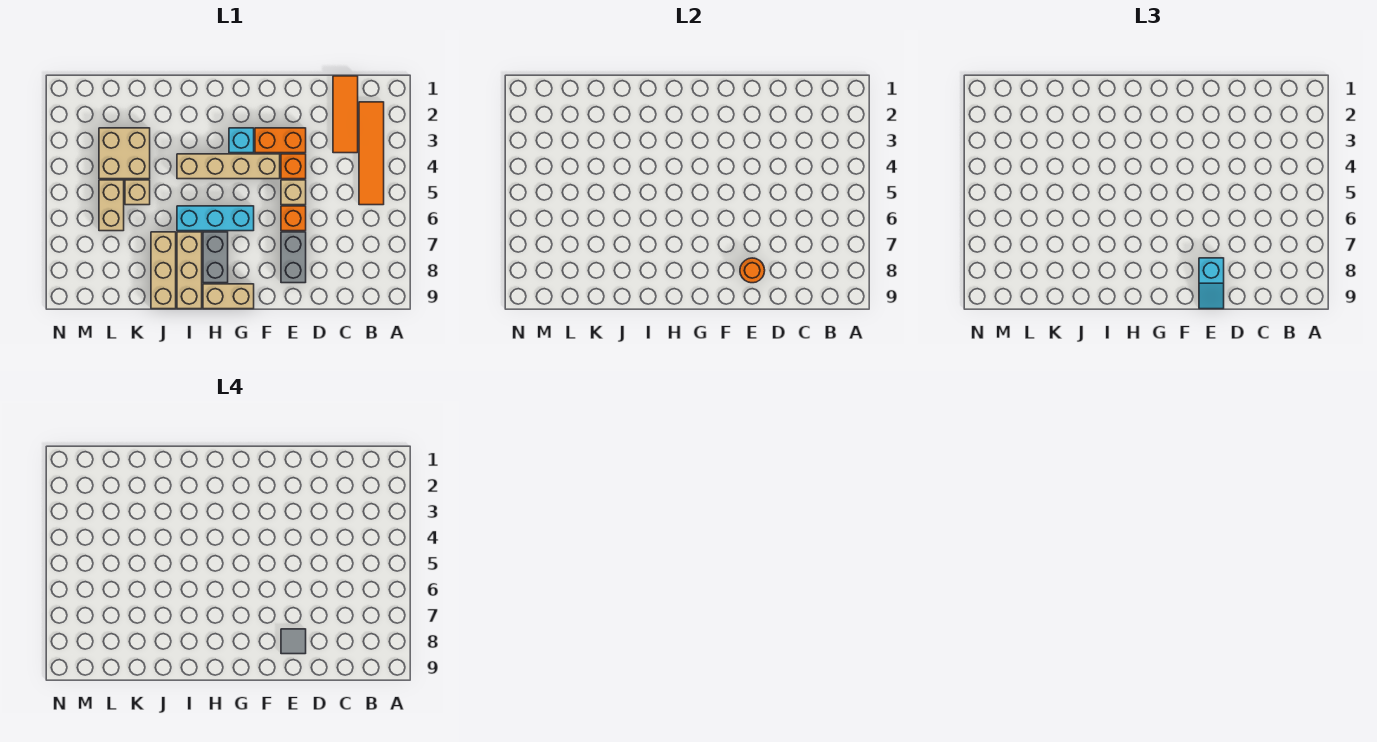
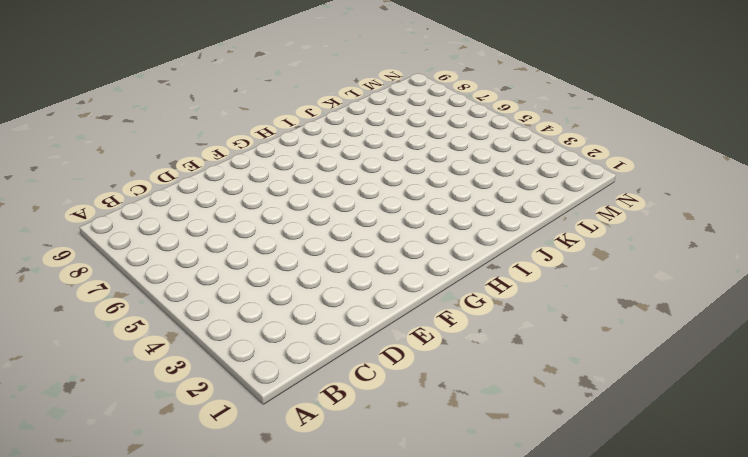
none -> orange 1x4 tile [359,102,384,205]
none -> orange 1x3 tile [333,76,358,153]
none -> orange 1x2 brick [255,128,306,153]

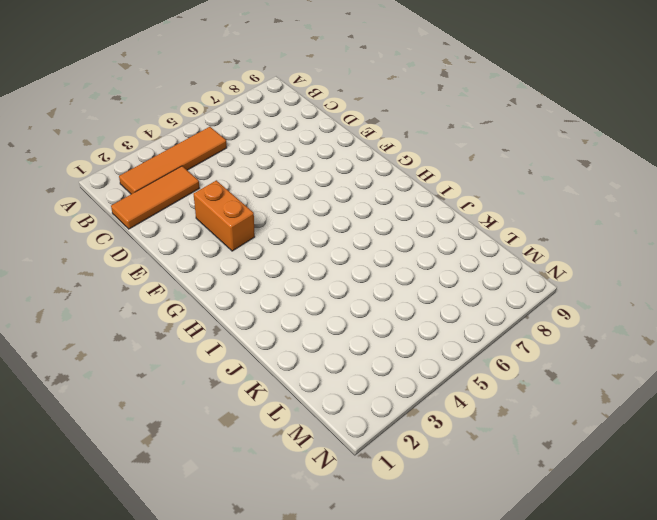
none -> orange 1x1 brick [281,154,306,179]
none -> tan 1x1 brick [281,180,306,205]
none -> orange 1x1 brick [281,206,306,231]

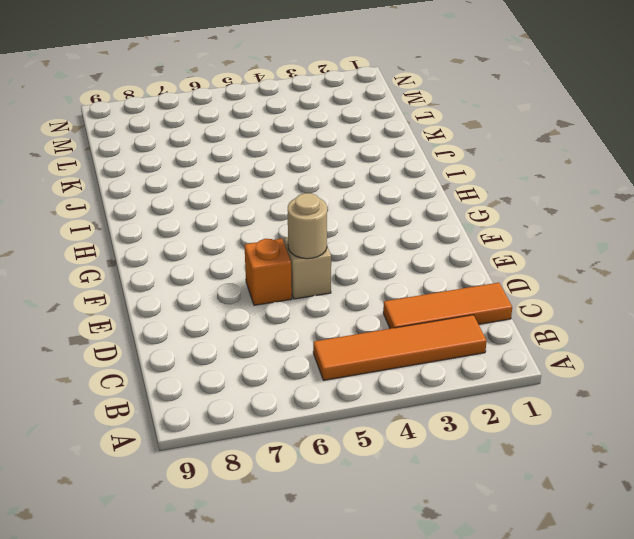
tan 1x1 round brick [288,193,327,259] -> none
none -> orange 1x2 brick [255,128,306,153]
none -> orange 1x1 brick [281,154,306,179]
none -> grey 1x2 brick [281,232,306,283]

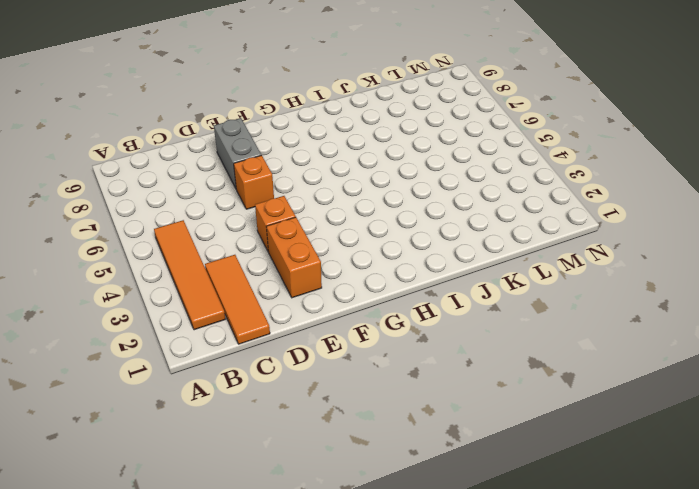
orange 1x2 brick [266,217,322,298] -> orange 1x2 brick turned to [255,128,306,153]
none -> tan 1x1 brick [281,180,306,205]
none -> tan 1x4 brick [177,154,280,179]
none -> cyan 1x1 brick [229,128,254,153]

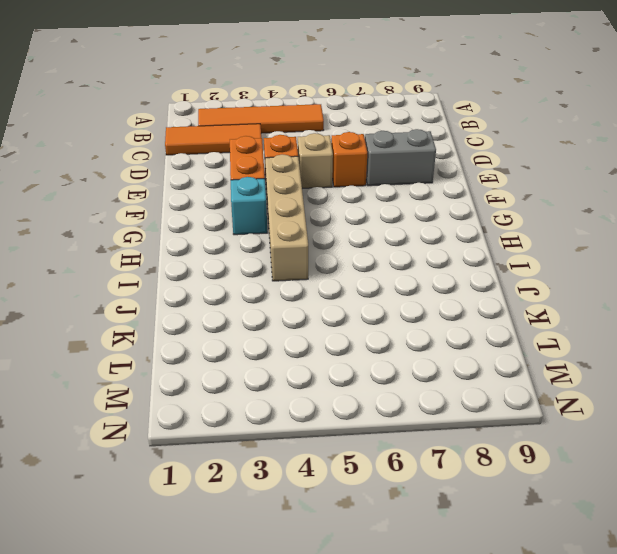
none -> cyan 1x3 brick [177,206,254,231]
none -> tan 1x2 brick [203,284,254,309]
none -> grey 1x2 brick [203,232,228,283]

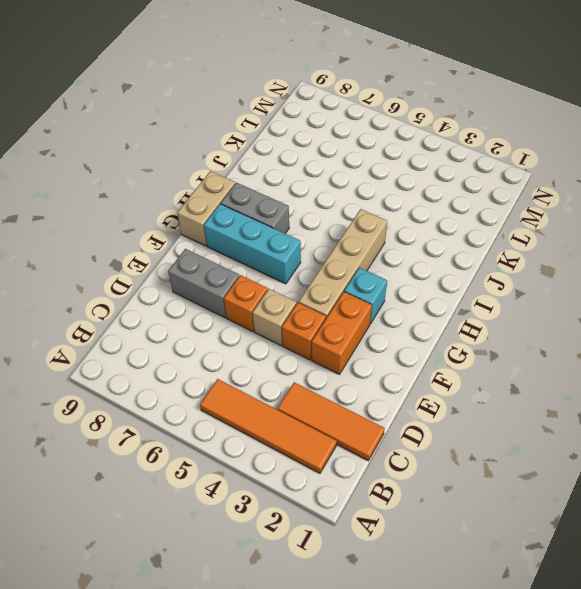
cyan 1x3 brick [204,204,301,284] -> cyan 1x3 brick turned to [177,206,254,231]
none -> tan 1x3 brick [177,232,202,309]
none -> tan 1x3 brick [151,232,176,309]
none -> tan 2x2 brick [99,128,150,179]

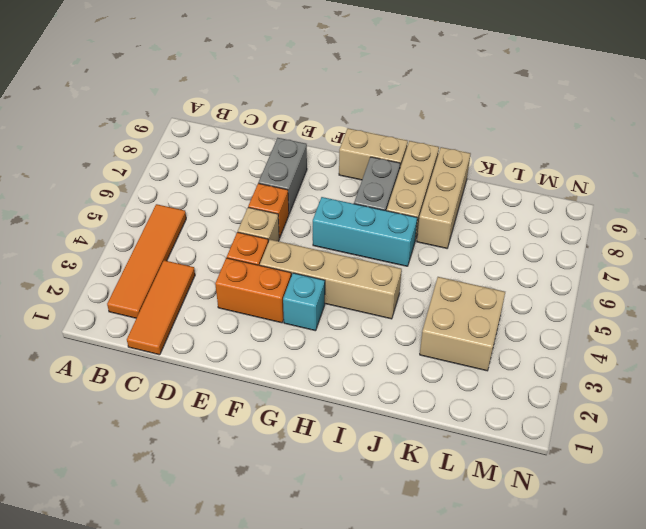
none -> tan 1x1 brick [125,180,150,205]
none -> tan 1x2 brick [99,180,124,231]
none -> orange 1x1 round brick [740,258,765,283]

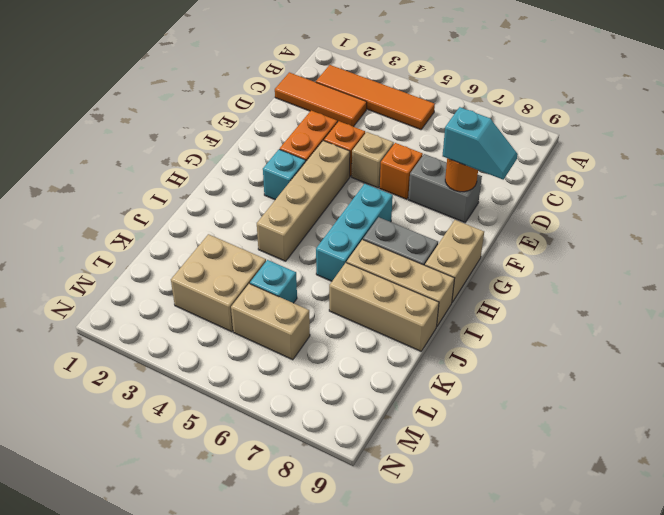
cyan 1x1 brick [250,260,297,303] -> tan 1x1 brick [125,180,150,205]
none -> grey 1x1 tile [281,629,306,654]

